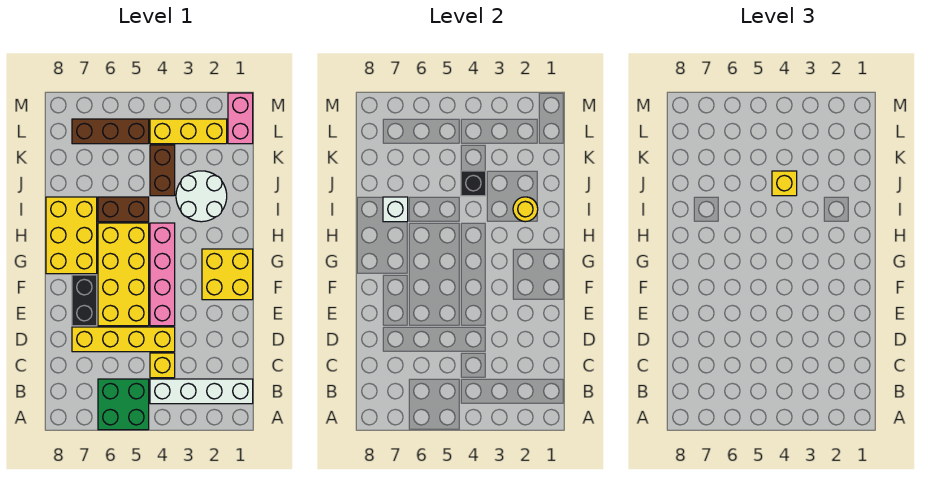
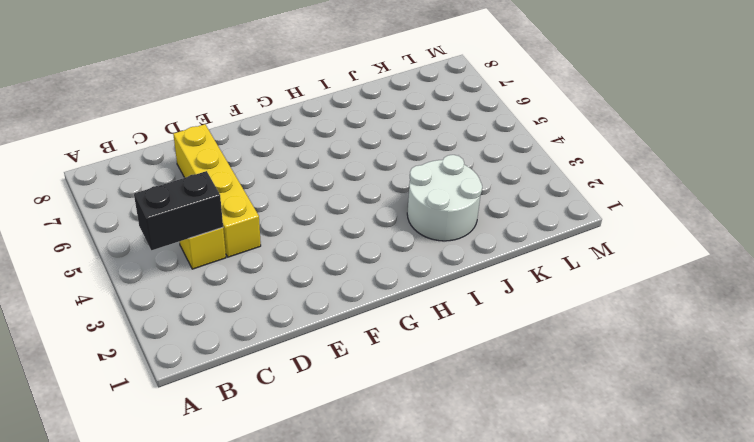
black 1x2 brick [134,171,223,250] -> black 1x2 brick moved to [72,275,97,326]
none -> green 2x2 brick [98,379,149,430]
none -> white 1x4 brick [150,379,253,404]
none -> pink 1x4 brick [150,223,175,326]

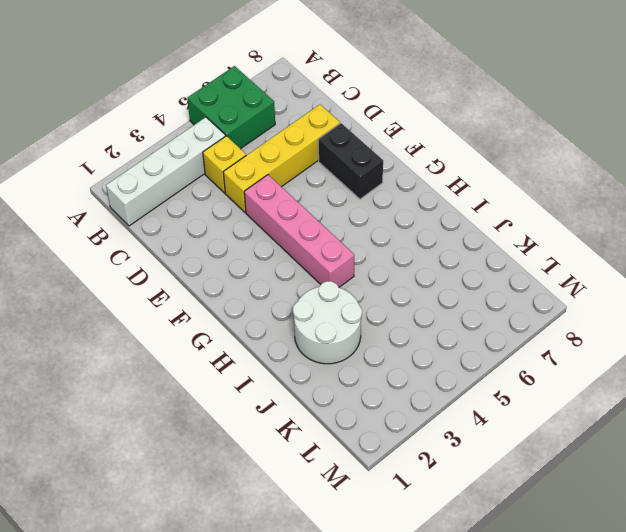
none -> yellow 2x4 brick [98,223,149,326]
none -> yellow 2x2 brick [202,249,253,300]
none -> yellow 2x3 brick [46,197,97,274]

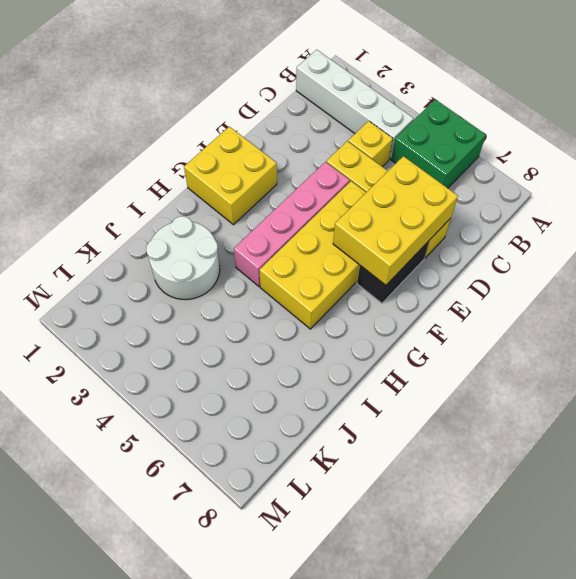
yellow 2x3 brick [333,156,458,285] -> yellow 2x3 brick moved to [46,197,97,274]
none -> brown 1x2 brick [98,197,149,222]
none -> brown 1x2 brick [150,145,175,196]
none -> pink 1x2 brick [228,93,253,144]

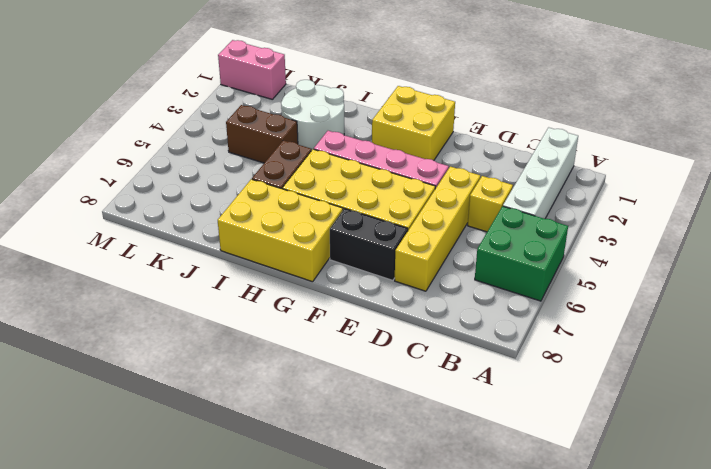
none -> yellow 1x3 brick [150,119,227,144]
none -> brown 1x3 brick [72,119,149,144]
none -> yellow 1x1 round brick [513,197,538,222]

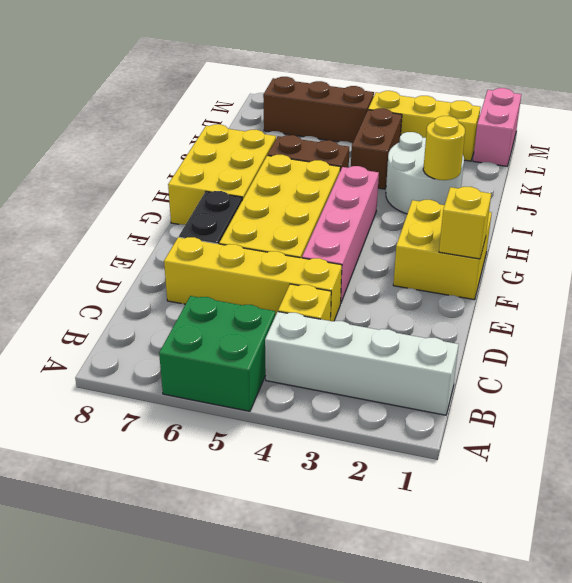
yellow 1x1 brick [439,187,491,259] -> yellow 1x1 brick moved to [772,171,797,196]
none -> white 1x1 brick [383,197,408,222]
none -> black 1x1 brick [461,171,486,196]

